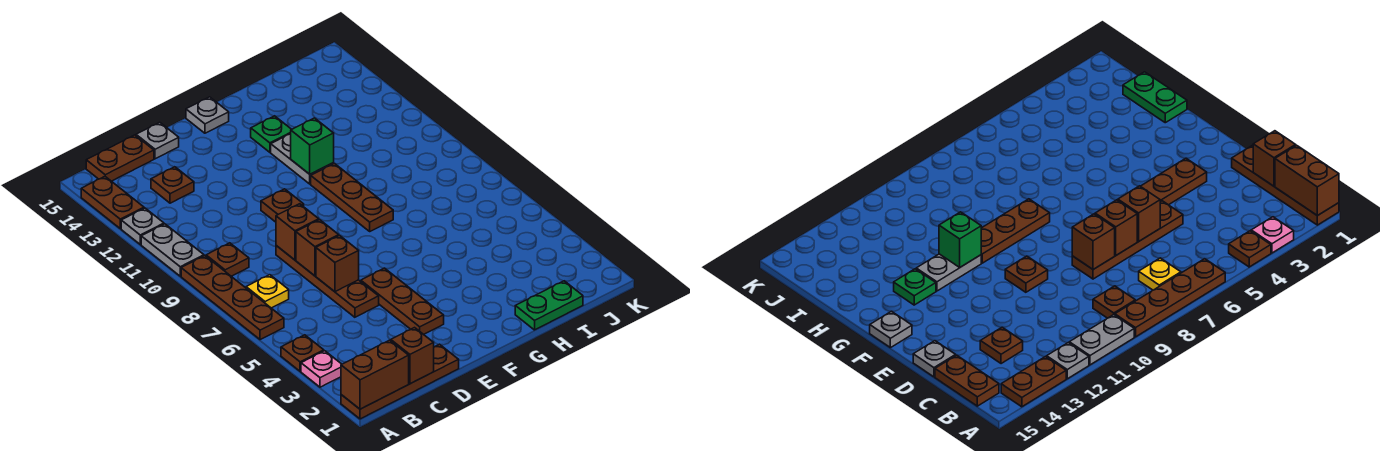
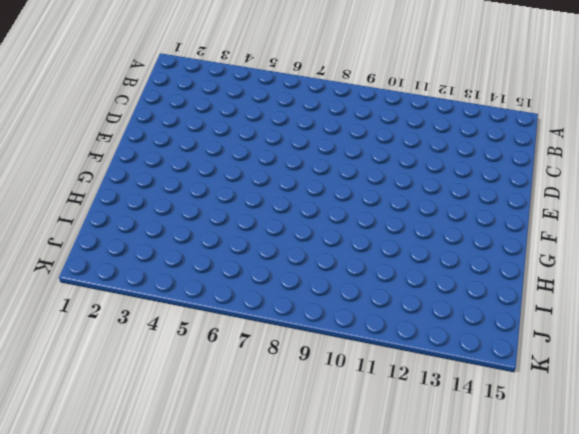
none -> brown 1x4 plate [341,344,459,419]
none -> pink 1x1 plate [301,351,342,387]
none -> brown 1x1 plate [281,335,324,371]

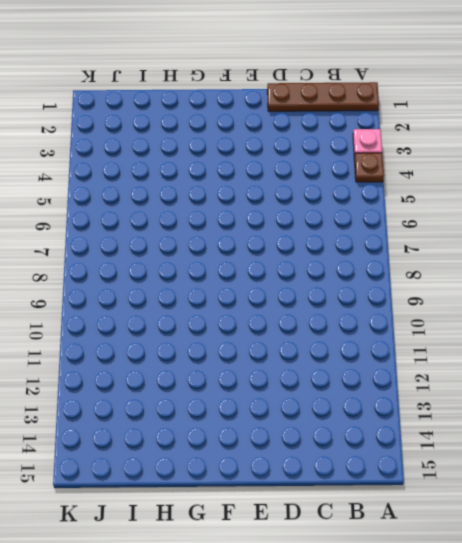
none -> brown 1x4 plate [181,256,284,340]
none -> grey 1x2 plate [141,224,204,276]
none -> grey 1x1 plate [121,208,164,244]

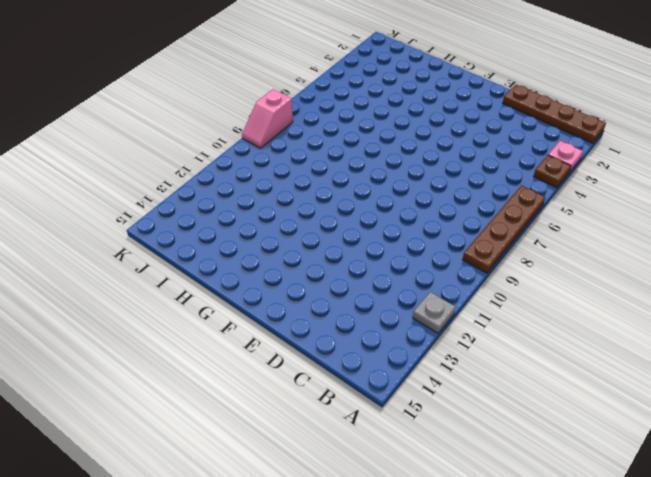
pink 1x2 slope [242,89,293,148] -> none
none -> grey 1x2 plate [141,224,204,276]
none -> brown 1x2 plate [81,176,144,229]
none -> yellow 1x1 plate [246,275,289,308]

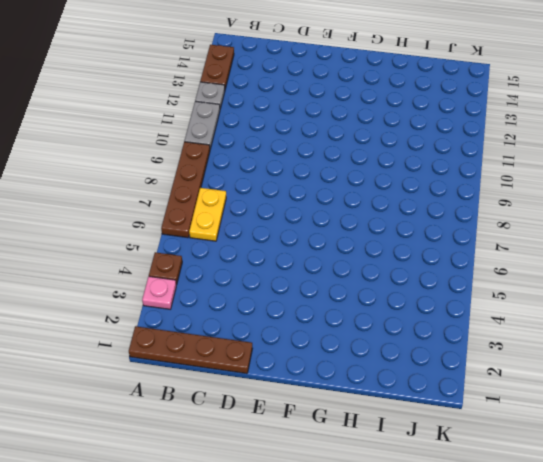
yellow 1x2 plate [189,188,226,241] -> yellow 1x1 plate [246,275,289,308]
none -> brown 1x1 plate [206,243,249,276]
none -> brown 1x2 plate [86,135,154,181]
none -> brown 1x1 plate [151,167,194,203]

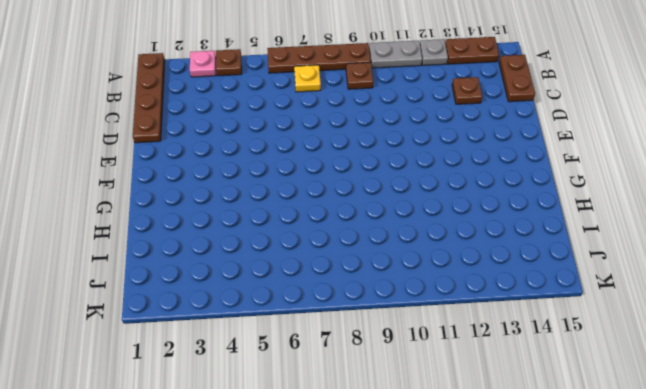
none -> brown 1x4 plate [276,246,379,317]
none -> grey 1x1 plate [136,122,179,159]
none -> brown 1x3 plate [361,268,444,334]

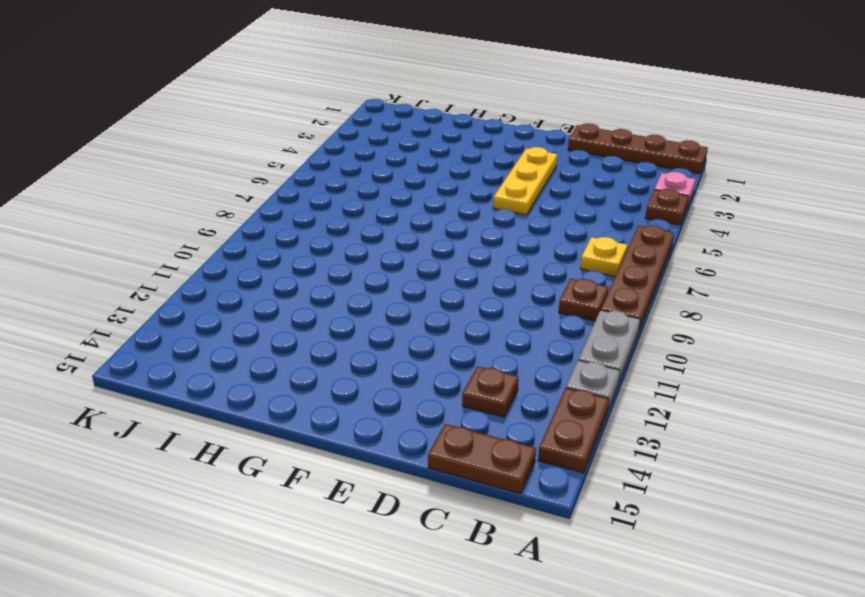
yellow 1x3 plate [493,147,557,215] -> brown 1x3 plate [361,268,444,334]
none -> brown 1x4 plate [276,246,379,317]
none -> grey 1x1 plate [136,122,179,159]
none -> brown 1x1 plate [261,189,304,222]

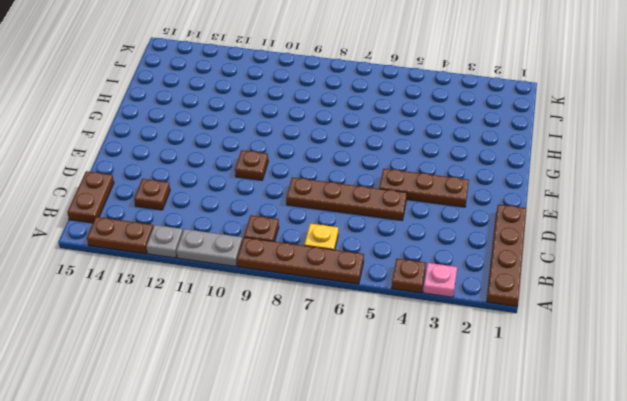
none -> grey 1x1 plate [136,122,179,159]
none -> grey 1x1 plate [186,97,229,133]
none -> brown 1x3 plate [311,164,393,231]

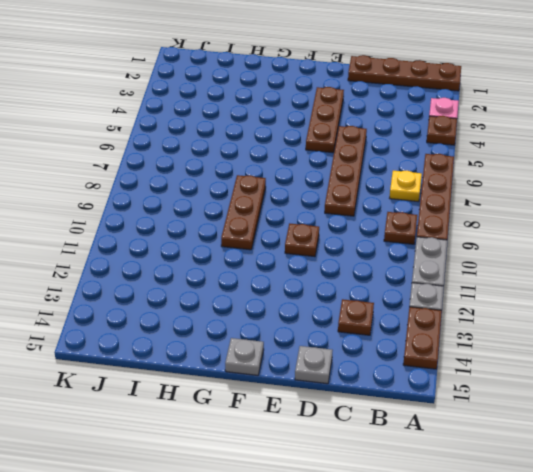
none -> brown 1x2 plate [86,135,154,181]
none -> grey 1x2 plate [271,134,334,184]
none -> green 1x1 plate [251,116,292,152]

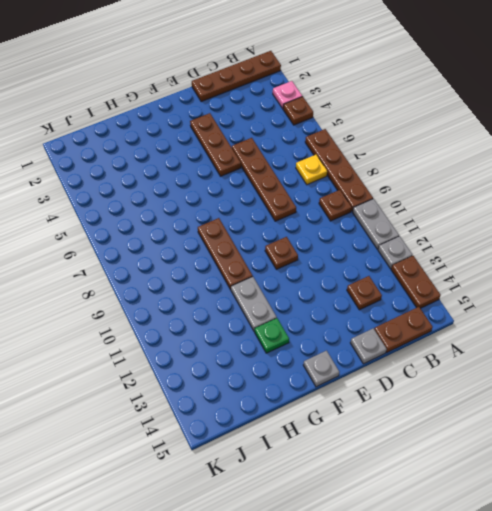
none -> green 1x2 plate [515,281,583,330]
none -> brown 1x2 brick [341,340,409,409]
none -> brown 1x1 brick [391,328,434,384]

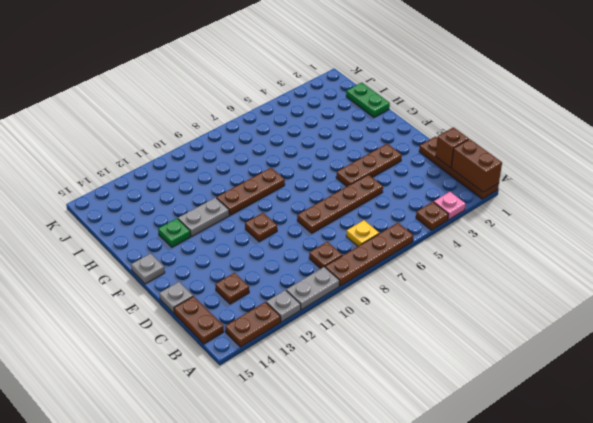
none -> brown 1x1 brick [316,236,359,292]
none -> brown 1x1 brick [296,220,339,276]
none -> brown 1x1 brick [276,204,319,260]

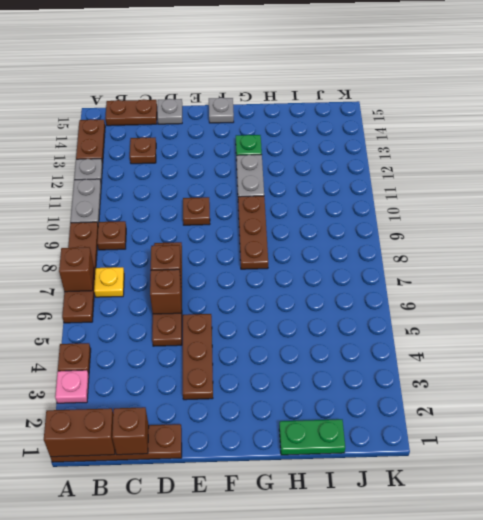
brown 1x1 brick [59,247,94,292] -> brown 1x1 brick moved to [276,204,319,260]
none -> green 1x1 brick [291,118,334,174]

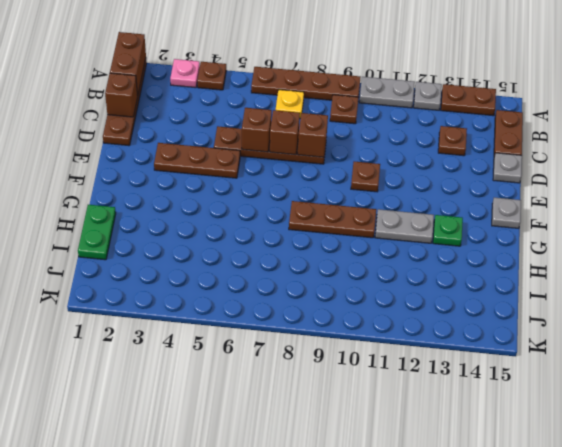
none -> green 1x1 brick [291,118,334,174]

